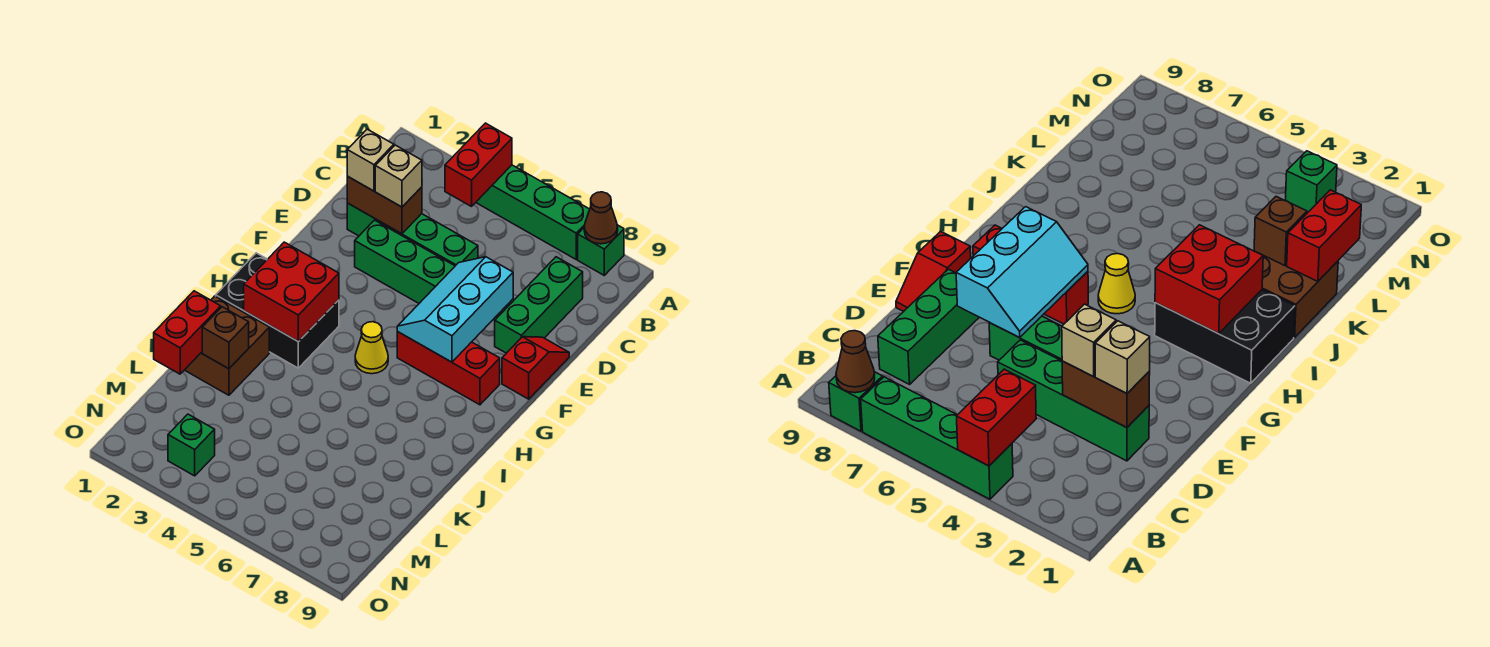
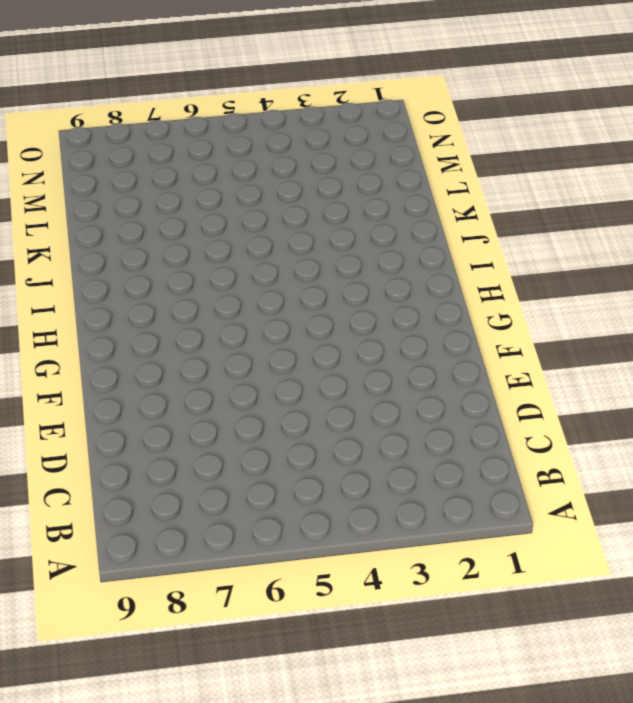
none -> green 1x4 brick [476,165,590,259]
none -> green 1x1 brick [578,225,624,275]
none -> green 1x3 brick [495,257,583,353]

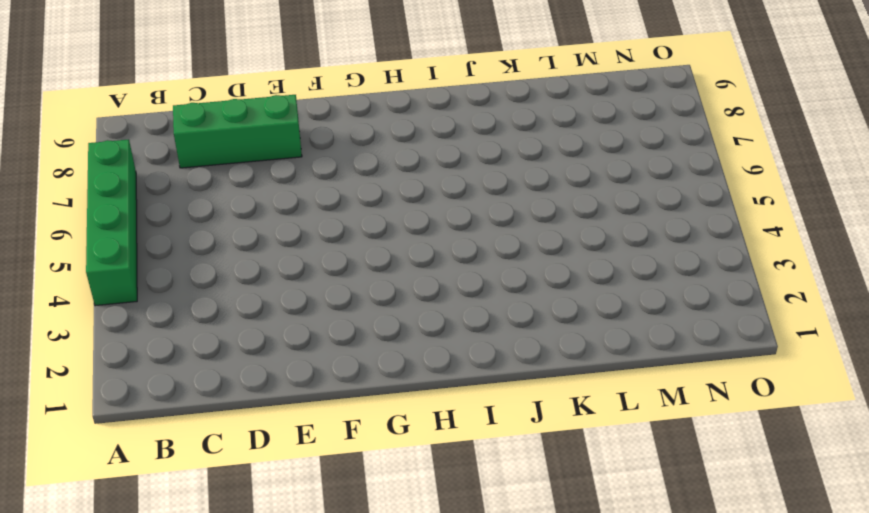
none -> green 1x1 brick [578,225,624,275]
none -> green 1x4 brick [347,203,478,266]
none -> green 1x4 brick [355,220,455,303]

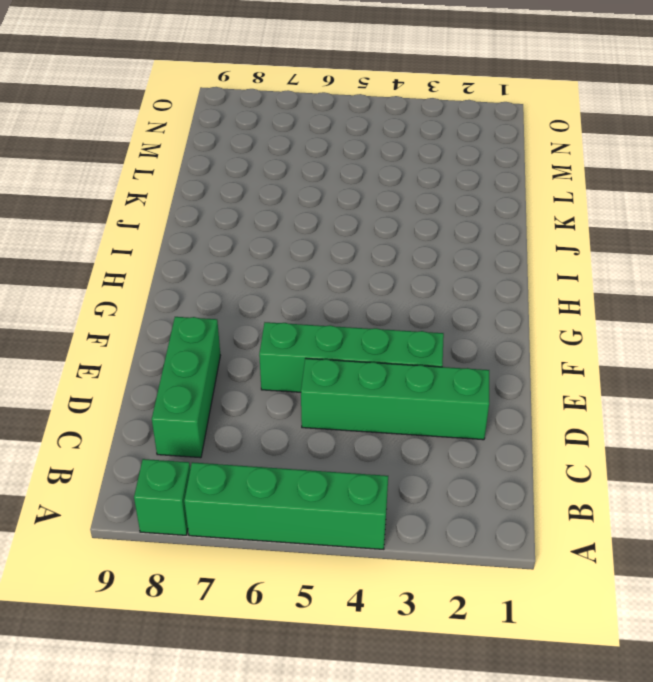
none -> red 1x2 slope [502,337,569,399]
none -> red 1x3 brick [397,332,500,405]
none -> black 2x3 brick [216,253,339,368]

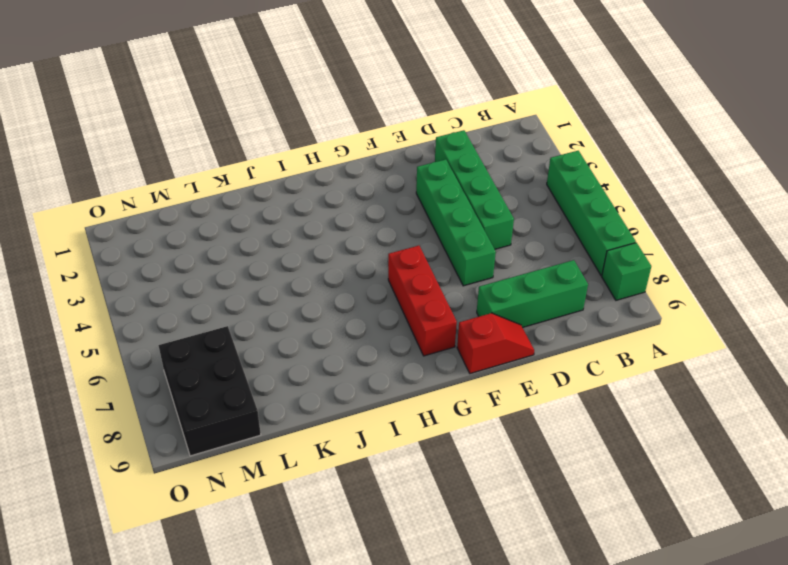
black 2x3 brick [158,326,261,456] -> black 2x3 brick moved to [216,253,339,368]
none -> yellow 1x1 cone [355,322,388,374]
none -> brown 2x2 brick [185,296,269,395]
none -> green 1x1 brick [168,414,215,476]

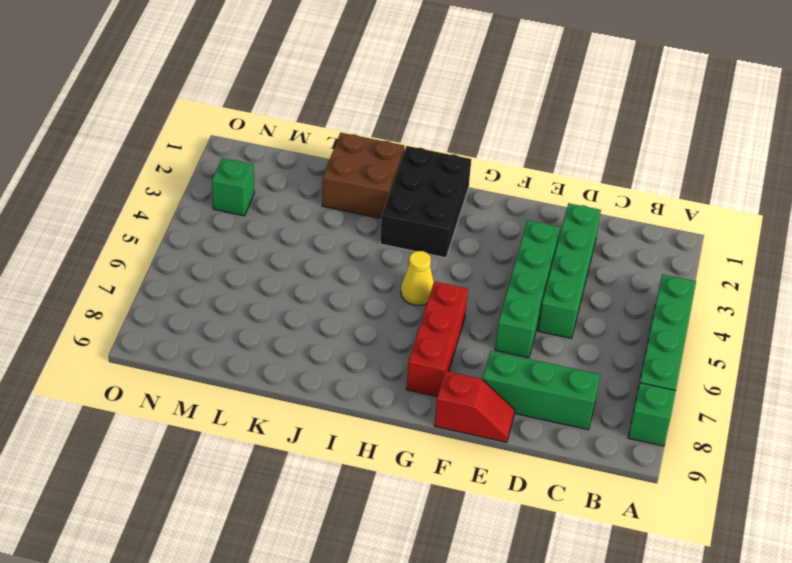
none -> red 1x2 brick [445,123,512,207]
none -> brown 1x1 cone [584,192,618,244]
none -> brown 1x2 brick [347,177,422,234]

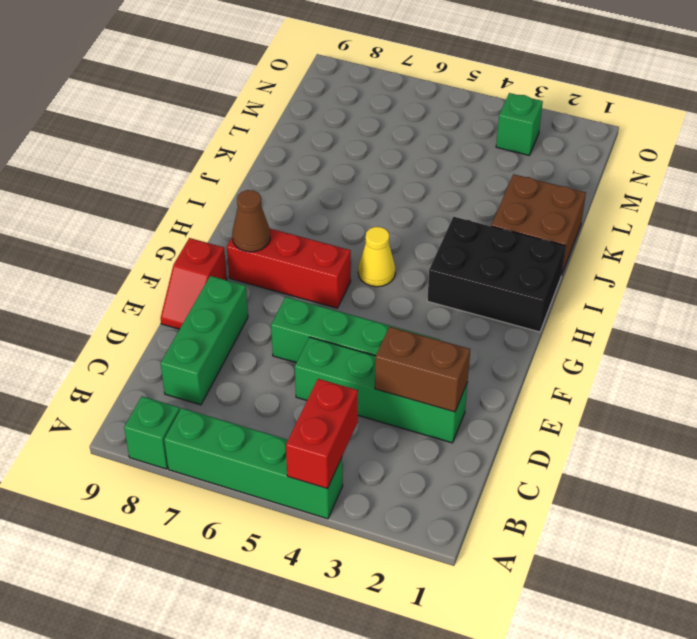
brown 1x1 cone [232,190,270,252] -> brown 1x1 cone moved to [584,192,618,244]
none -> cyan 2x3 slope [397,257,513,362]
none -> red 2x2 brick [244,242,339,342]
none -> red 1x2 brick [154,291,221,374]

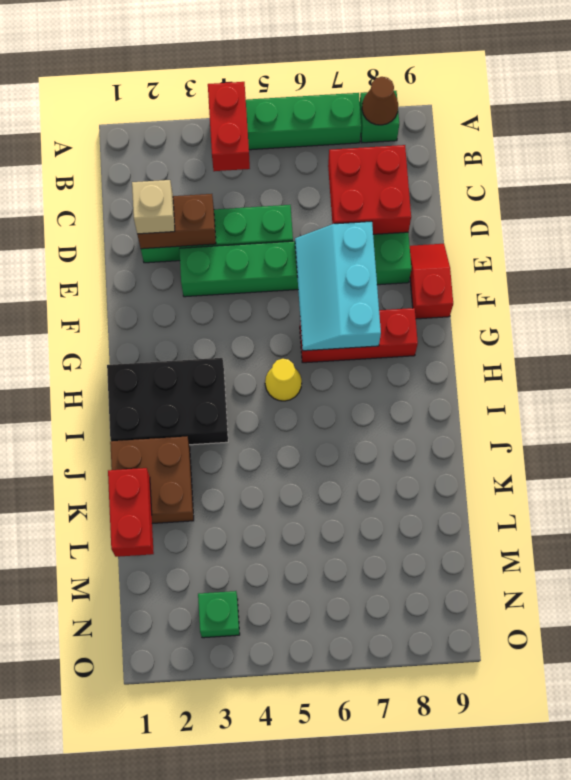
red 2x2 brick [328,145,411,234] -> red 2x2 brick moved to [244,242,339,342]
none -> brown 1x1 brick [202,307,249,369]
none -> tan 1x1 brick [375,145,422,207]

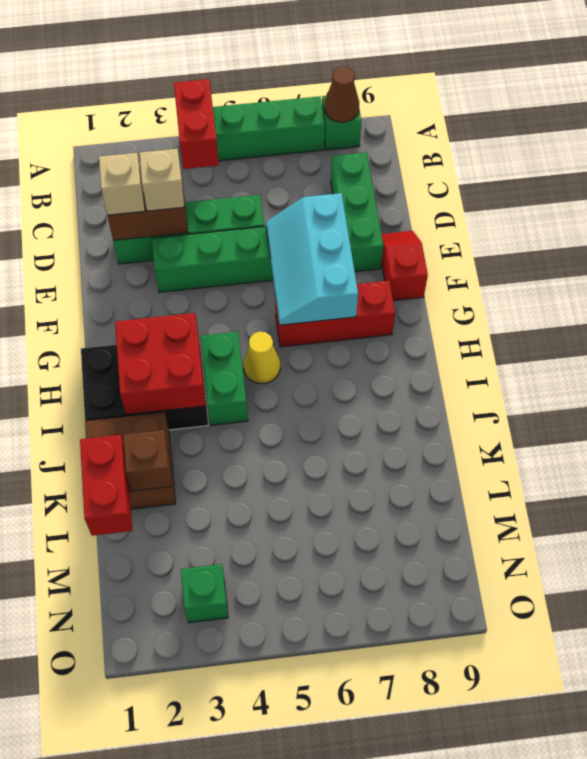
green 1x2 brick [201,332,248,425] -> none

